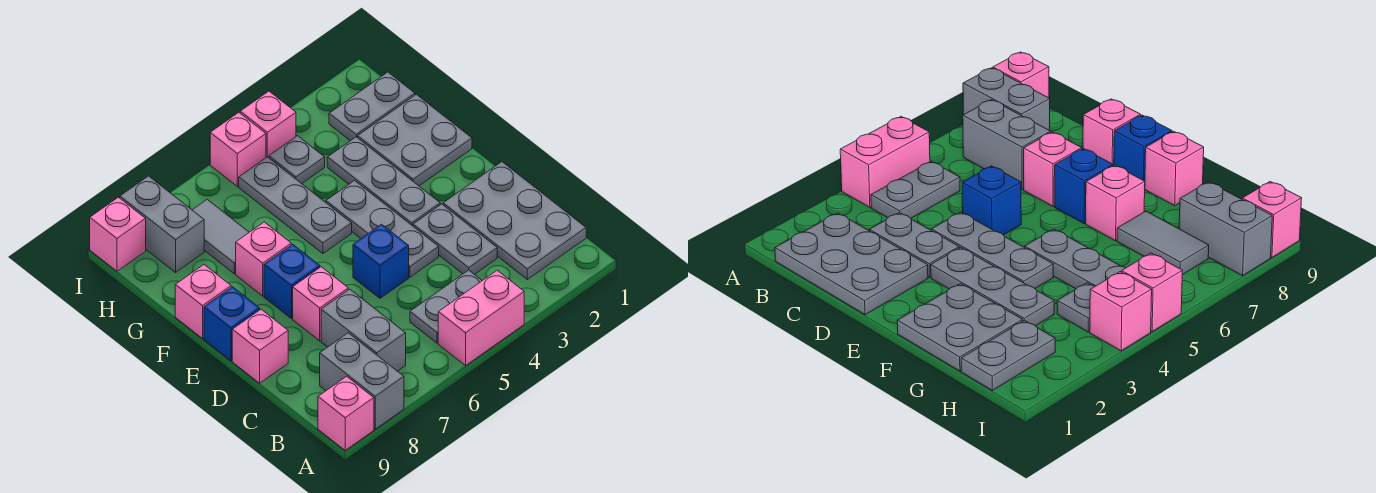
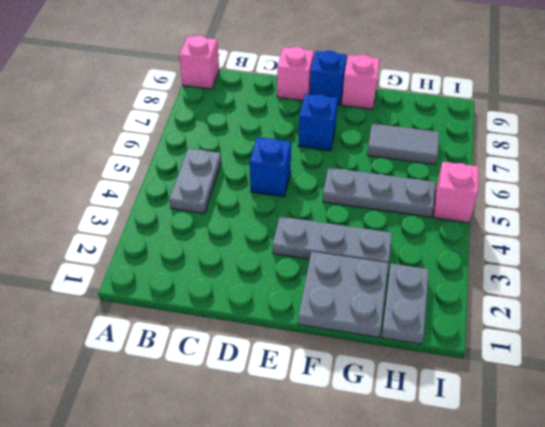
none -> pink 1x2 brick [438,270,524,365]
none -> grey 1x2 brick [320,333,404,429]
none -> grey 2x3 plate [443,162,586,279]

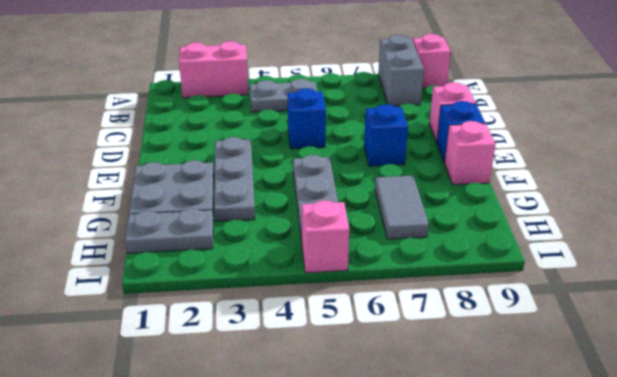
pink 1x2 brick [179,41,249,98] -> pink 1x2 brick moved to [438,270,524,365]
none -> grey 2x3 plate [443,162,586,279]
none -> grey 1x2 brick [321,289,406,371]
none -> grey 1x2 plate [413,204,497,275]

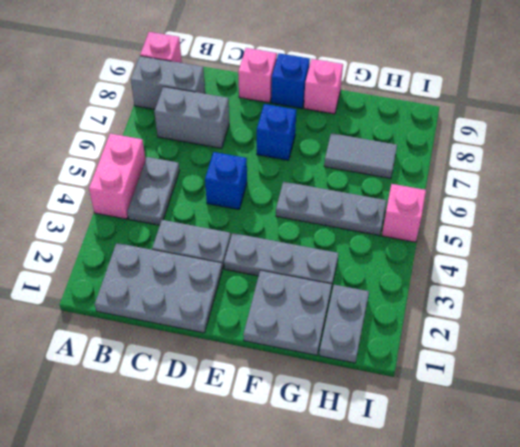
none -> grey 1x3 plate [326,181,439,277]
none -> pink 1x1 brick [293,267,348,341]
none -> pink 1x1 brick [236,222,291,296]

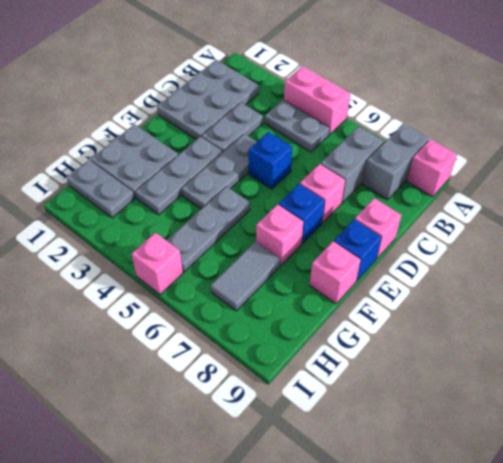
none -> grey 1x1 plate [269,136,325,184]
none -> grey 1x2 brick [120,176,204,272]
none -> pink 1x1 brick [240,91,296,158]

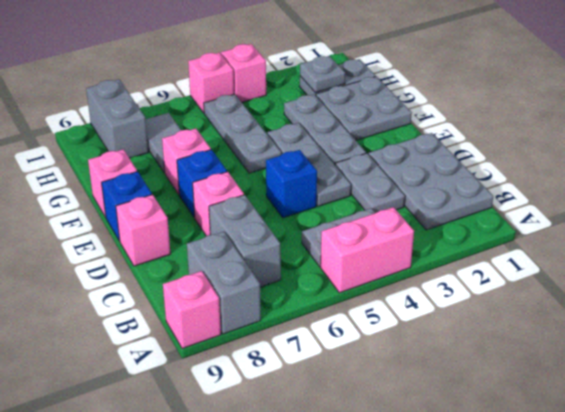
grey 1x1 plate [300,56,345,93] -> grey 1x1 plate moved to [269,136,325,184]
none -> pink 1x1 brick [90,197,146,271]

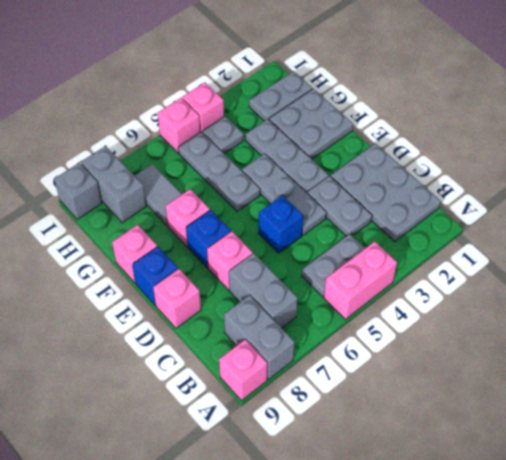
grey 1x1 brick [54,163,102,220] -> pink 1x1 brick [90,197,146,271]

